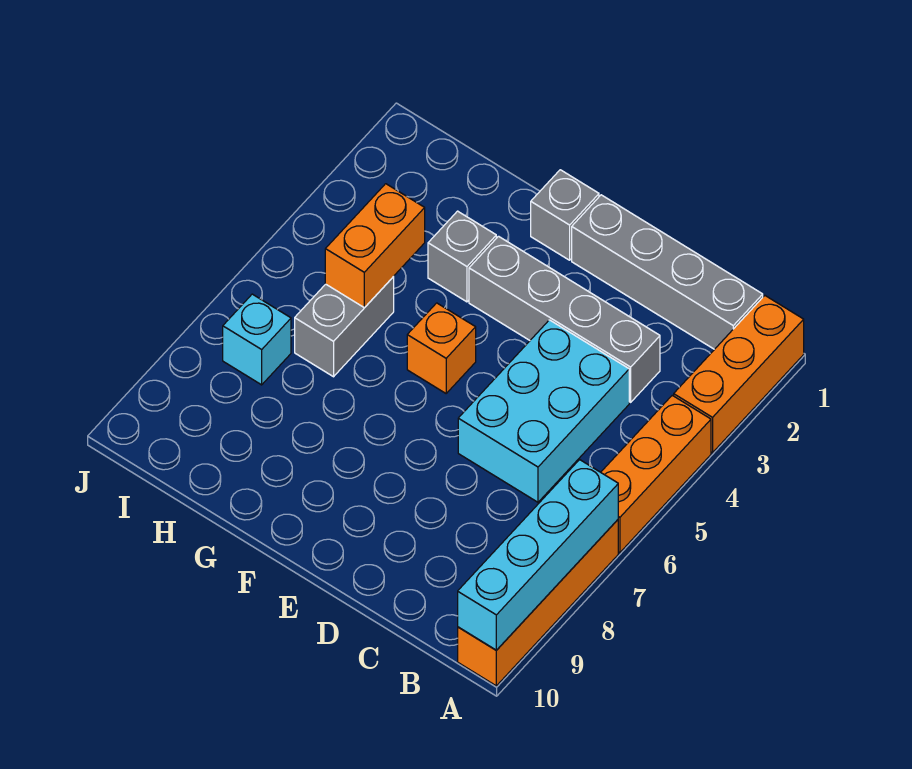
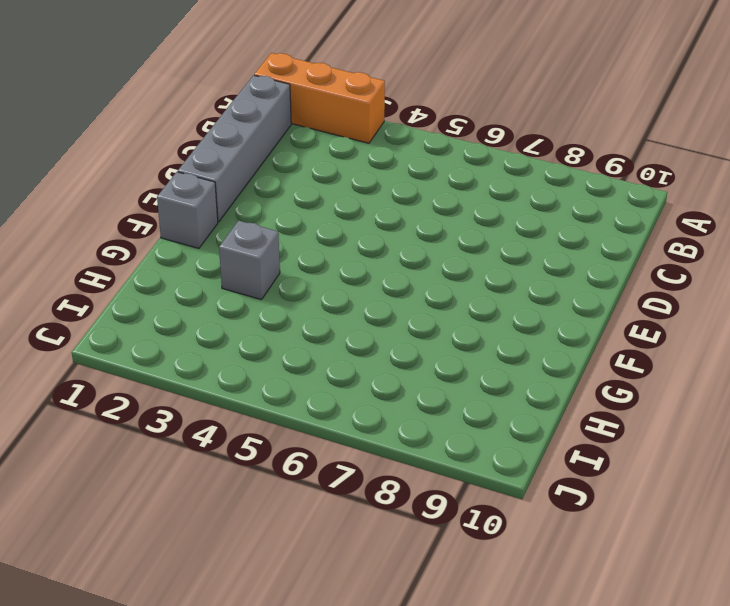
none -> orange 1x3 brick [601,395,711,553]
none -> orange 1x4 brick [458,520,618,686]
none -> grey 1x4 brick [469,236,660,402]

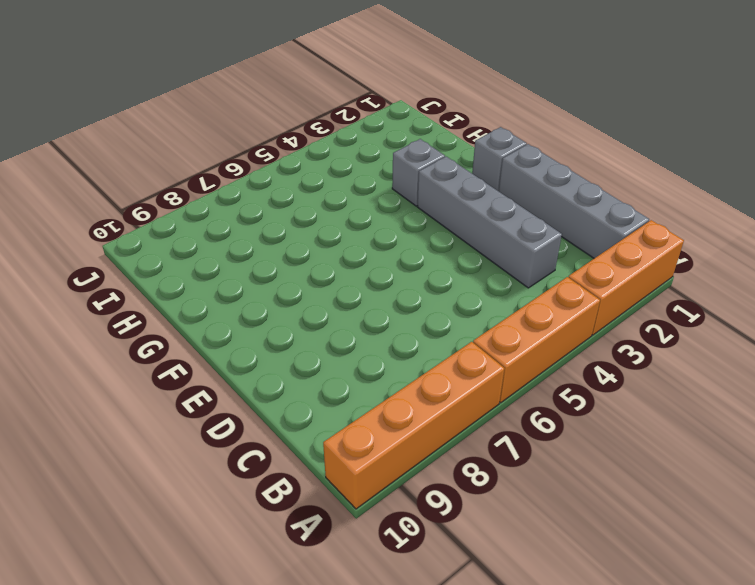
none -> cyan 2x3 brick [458,320,629,502]
none -> orange 1x1 brick [407,303,476,393]
none -> grey 1x2 brick [295,277,394,377]

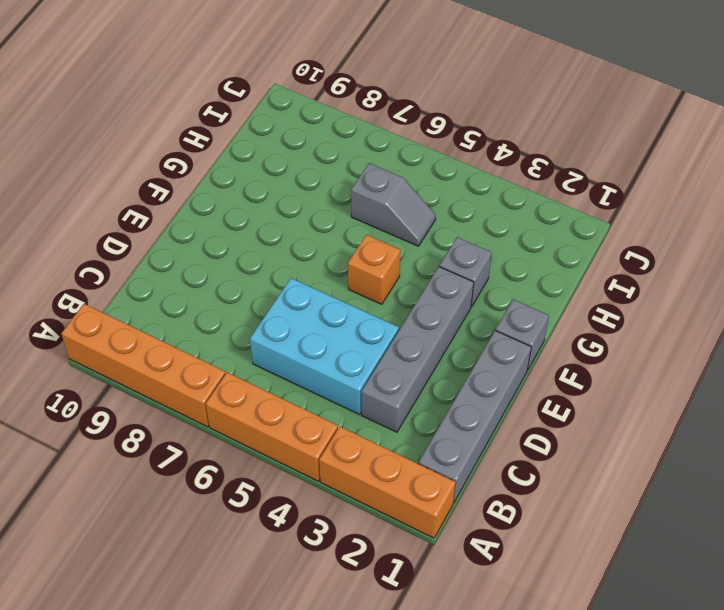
grey 1x2 slope [351,163,436,246] -> grey 1x2 brick [295,277,394,377]
none -> cyan 1x1 brick [223,294,291,385]
none -> cyan 1x4 brick [458,460,618,650]
none -> orange 1x2 brick [325,184,425,308]

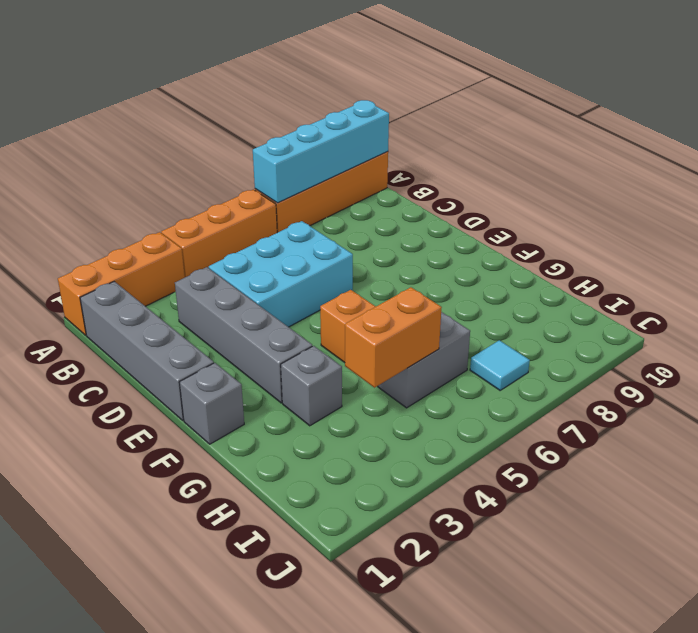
cyan 1x1 tile [470,340,530,390] -> cyan 1x1 brick [223,294,291,385]

